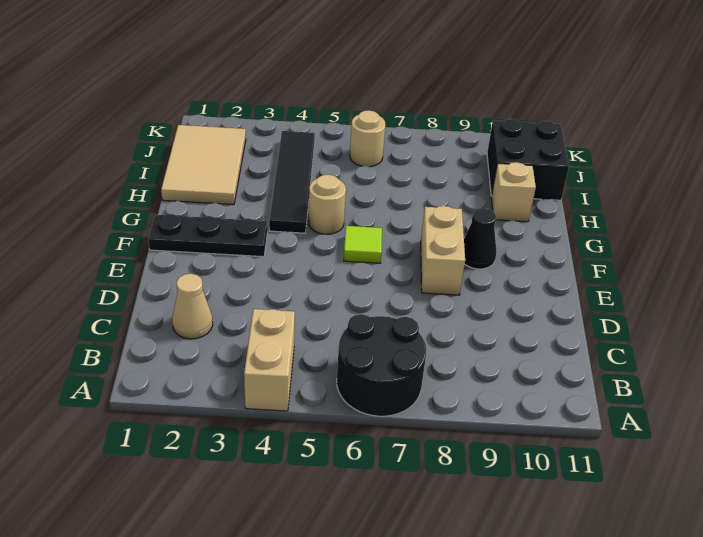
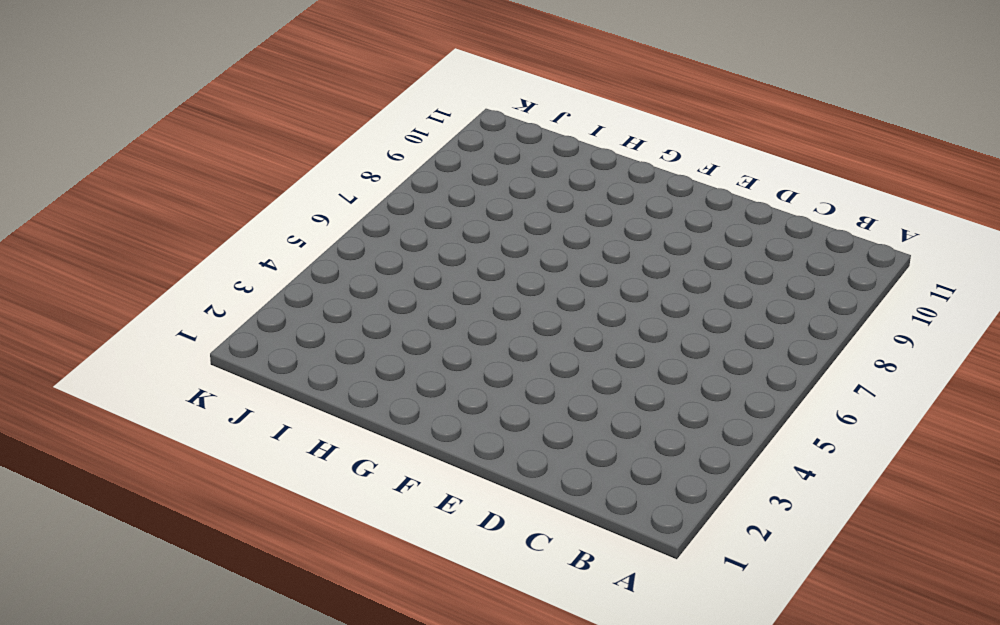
none -> tan 1x2 brick [244,309,295,411]
none -> black 2x2 round brick [337,314,426,416]
none -> tan 1x1 cone [172,274,213,339]

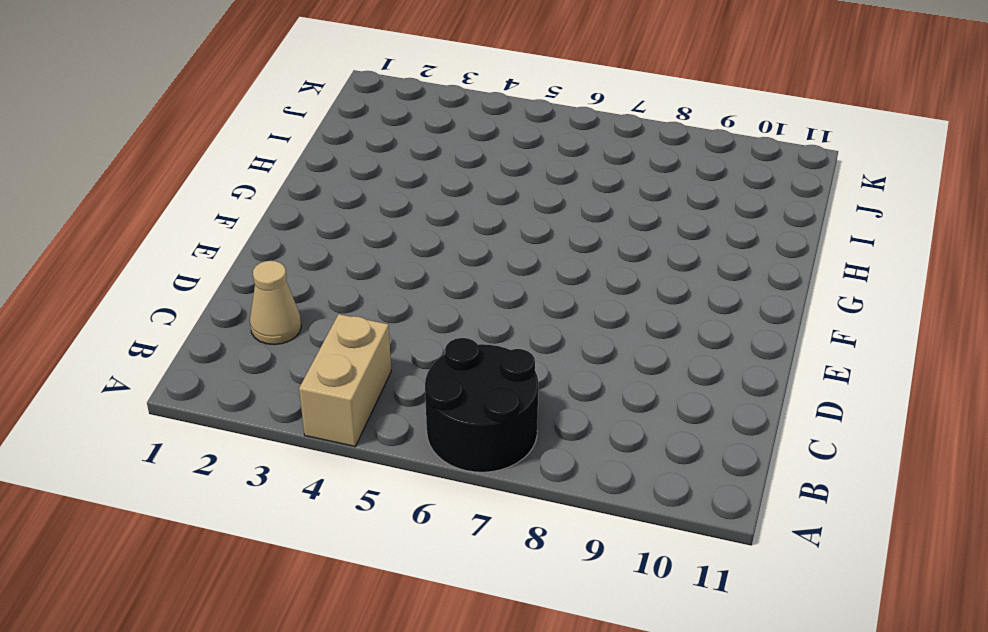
none -> tan 1x2 brick [421,206,465,295]
none -> black 1x3 plate [148,214,268,257]
none -> lime 1x1 tile [344,226,382,263]

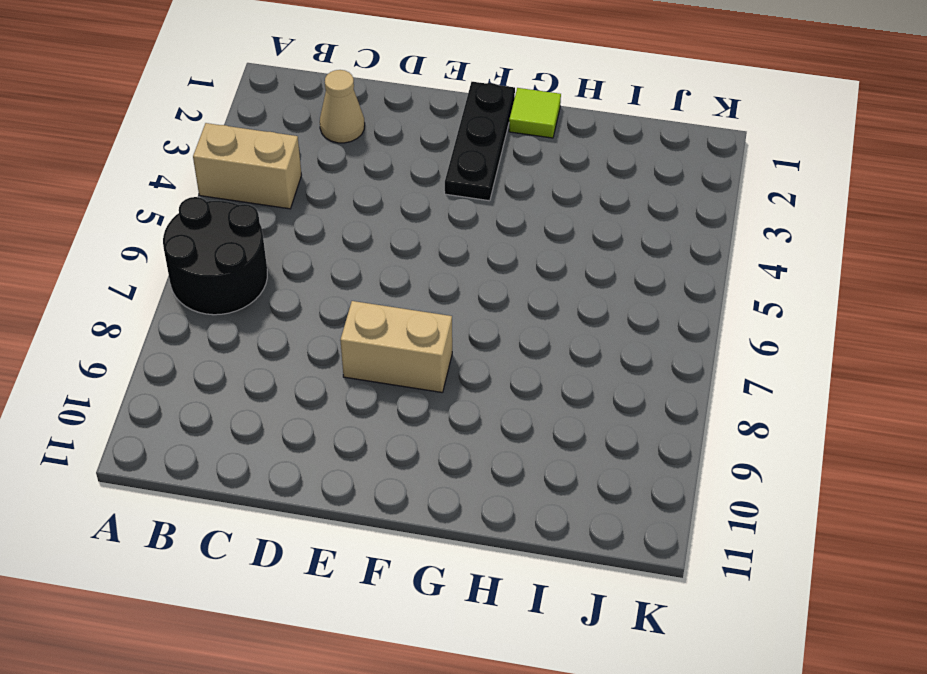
lime 1x1 tile [509,88,561,138] -> lime 1x1 tile moved to [344,226,382,263]
none -> black 1x1 cone [464,208,497,269]
none -> black 1x4 tile [269,131,315,233]
none -> tan 1x1 round brick [308,175,346,234]

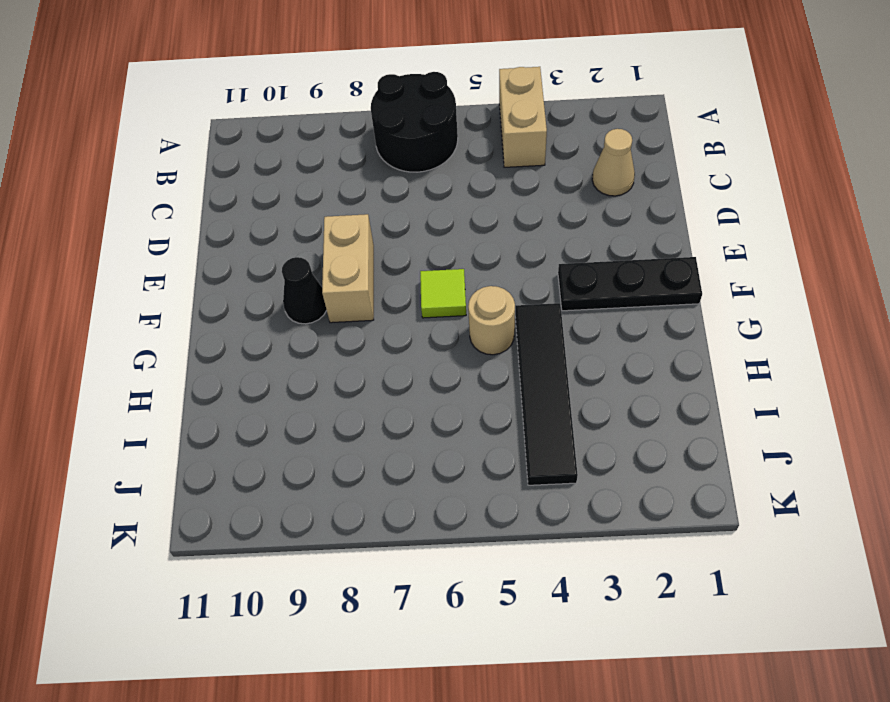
none -> tan 2x3 tile [161,125,246,205]
none -> tan 1x1 brick [491,162,536,222]
none -> black 2x2 brick [487,119,569,200]

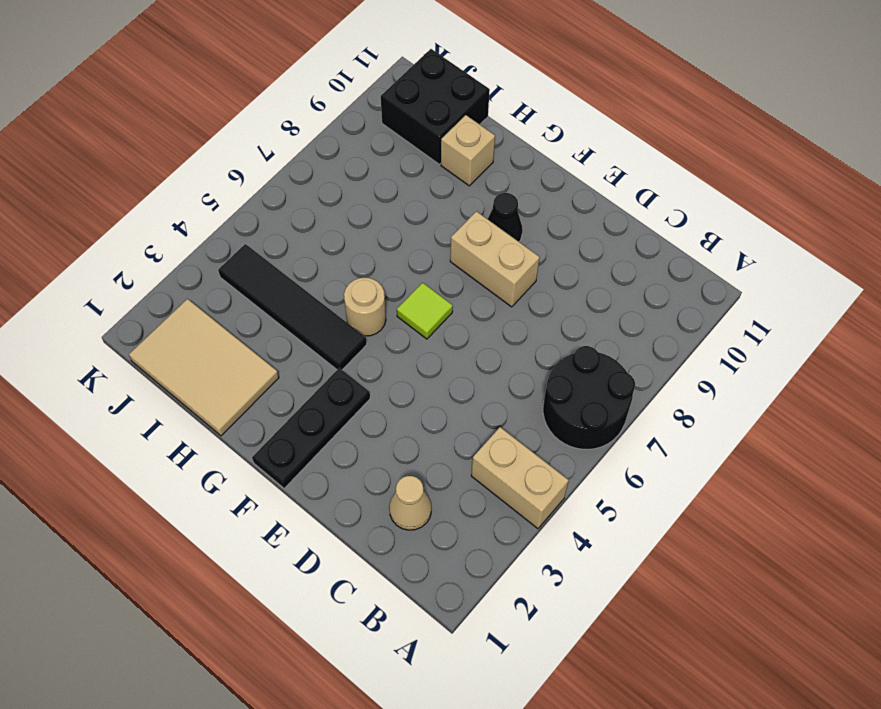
none -> tan 1x1 round brick [350,110,385,167]

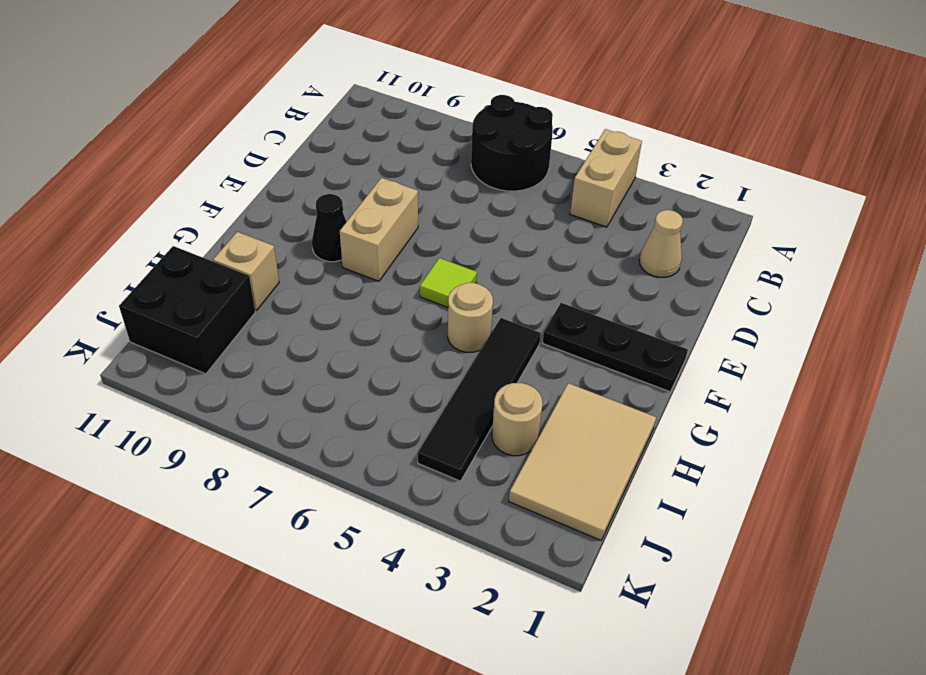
tan 1x1 round brick [492,383,543,456] -> tan 1x1 round brick moved to [350,110,385,167]

